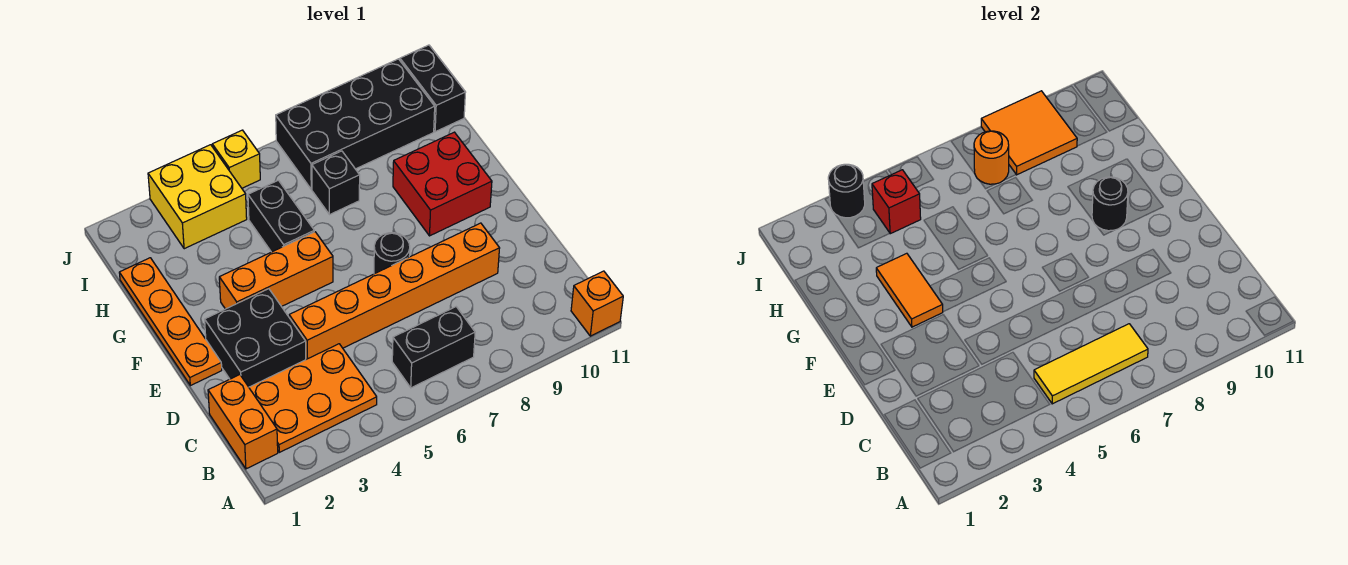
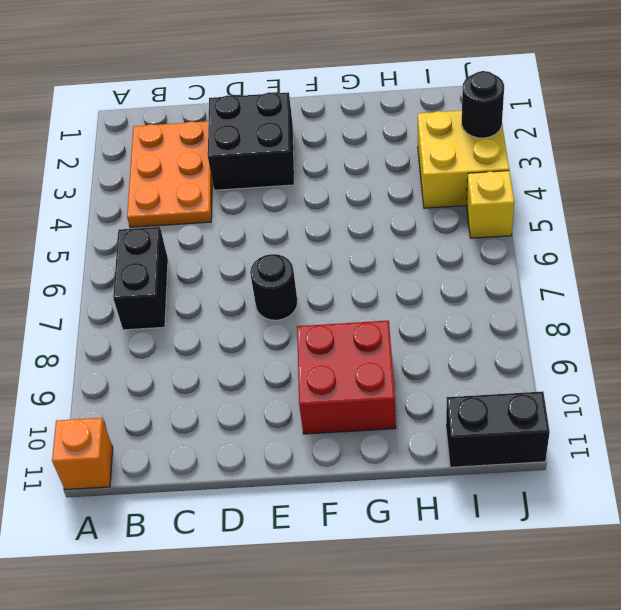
none -> orange 1x2 brick [208,375,278,469]
none -> orange 1x6 brick [289,223,500,359]
none -> orange 1x4 plate [119,258,222,386]

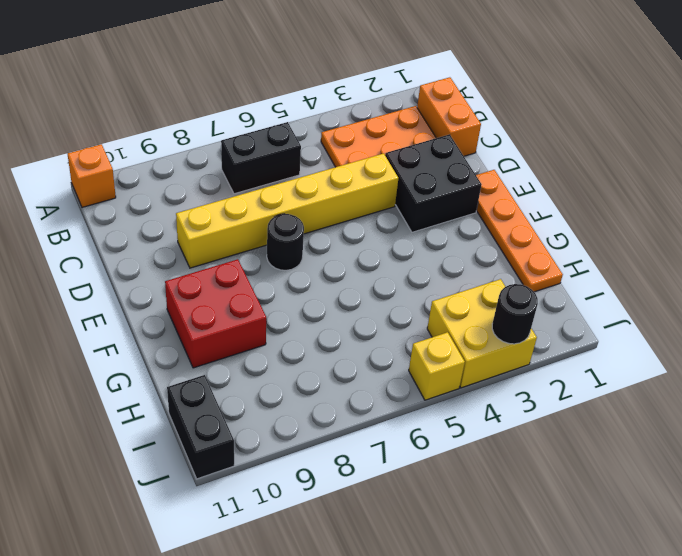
yellow 1x6 brick [176,153,398,268] -> orange 1x6 brick [289,223,500,359]
none -> orange 1x3 brick [219,232,333,309]
none -> black 1x2 brick [248,180,314,252]
none -> black 1x1 brick [312,151,360,215]

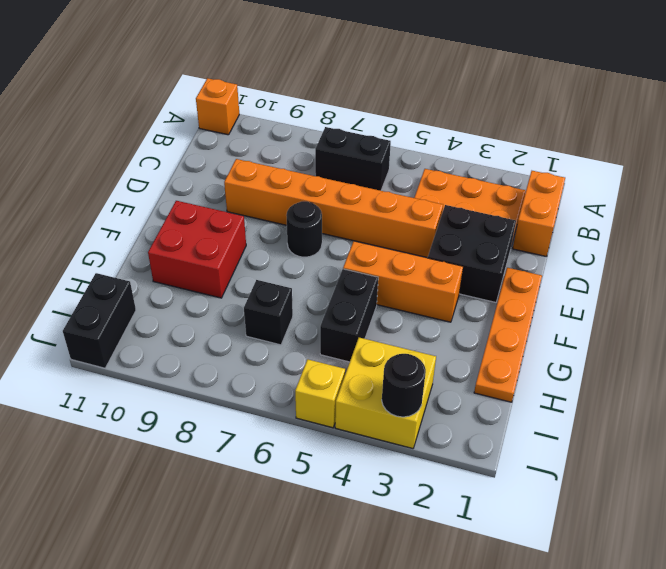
none -> black 2x4 brick [276,59,435,189]
none -> yellow 1x3 tile [1034,324,1148,404]
none -> orange 1x2 tile [876,253,943,327]

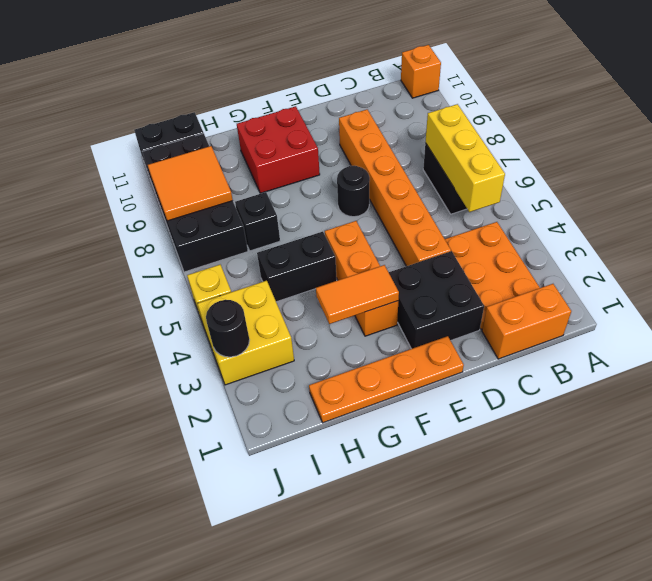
yellow 1x3 brick [426,104,505,212] -> yellow 1x3 tile [1034,324,1148,404]
none -> black 1x1 round brick [1092,177,1128,231]
none -> red 1x1 brick [872,170,921,234]
none -> orange 1x1 round brick [974,131,1009,184]

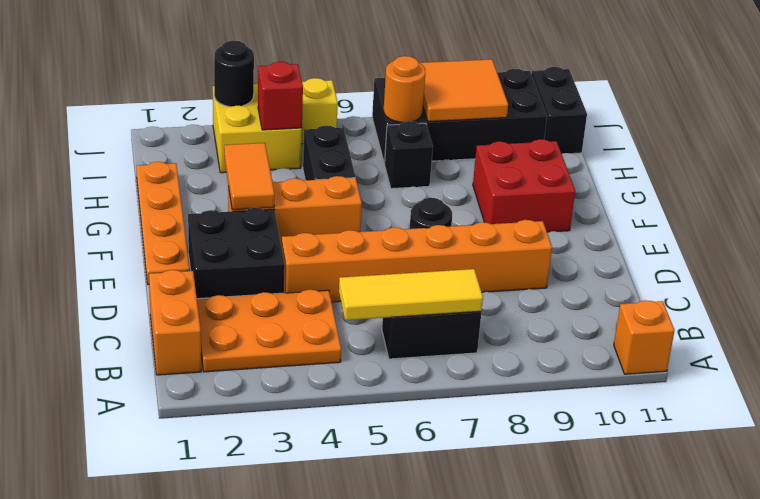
none -> black 1x1 round brick [1092,177,1128,231]

